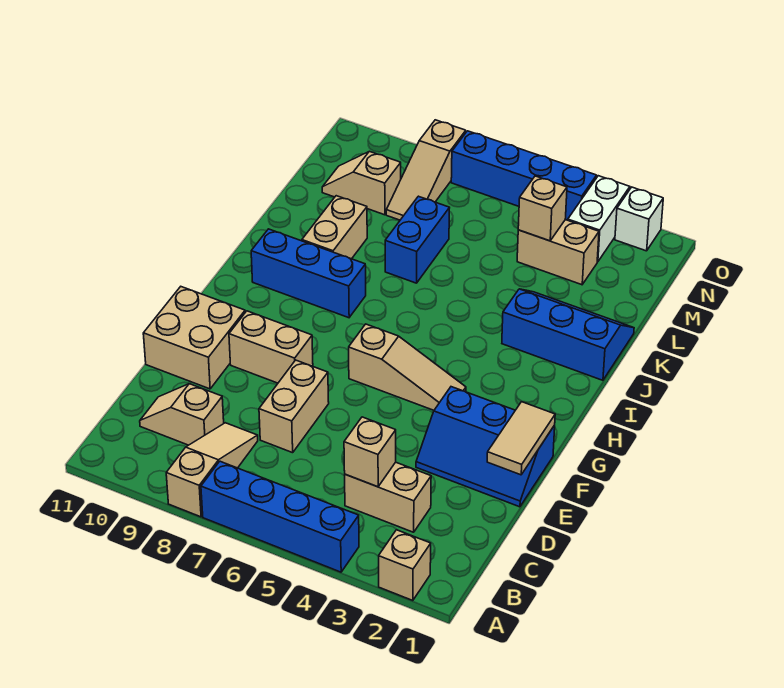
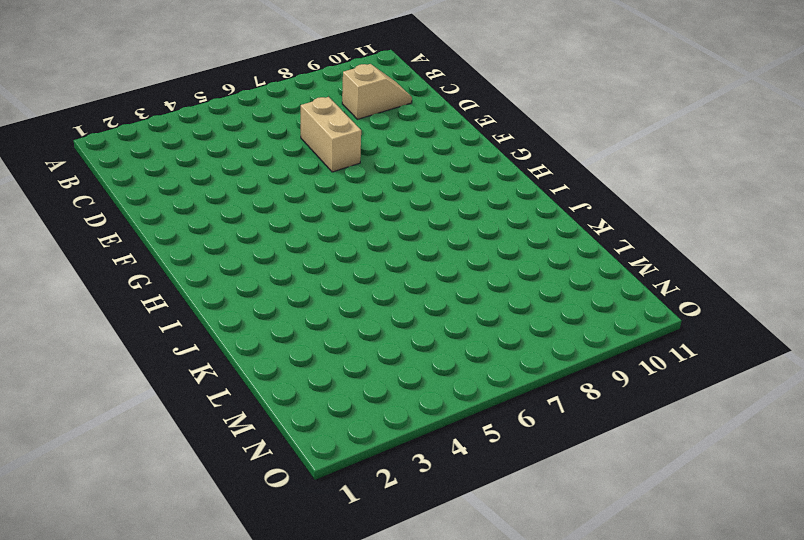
none -> tan 1x1 brick [379,530,431,601]
none -> blue 1x4 brick [201,461,359,572]
none -> tan 1x3 slope [166,423,258,517]

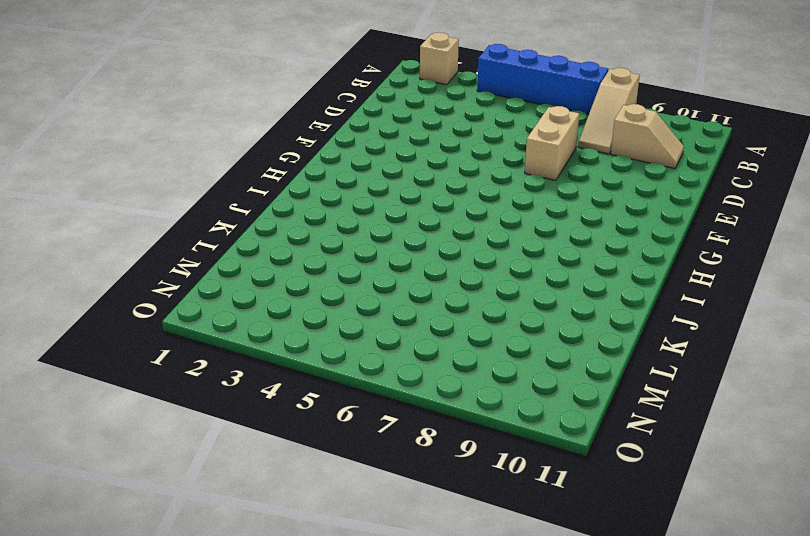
none -> tan 1x2 brick [345,462,431,532]
none -> blue 2x3 slope [416,387,555,507]
none -> tan 2x2 brick [143,287,245,389]

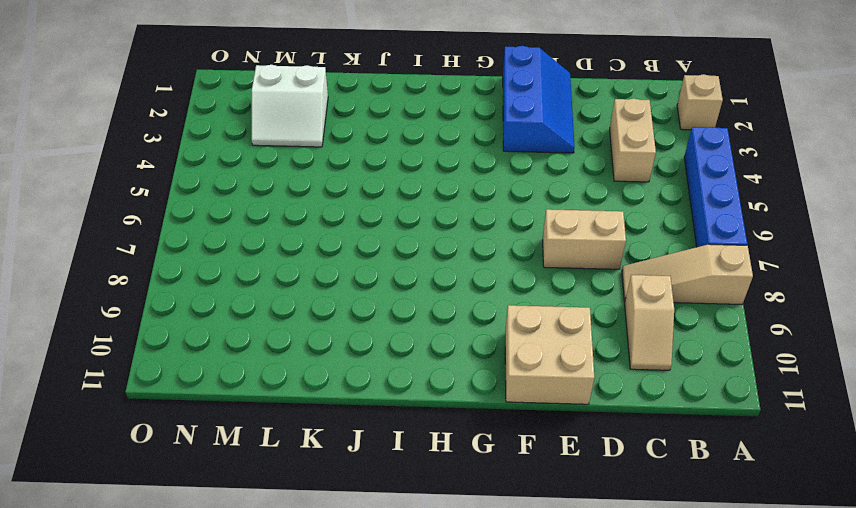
white 2x2 slope [252,65,328,147] -> tan 1x2 brick [517,220,599,285]
none -> tan 1x2 brick [229,311,313,383]
none -> tan 1x3 slope [349,324,466,410]
none -> blue 1x3 brick [251,229,366,318]

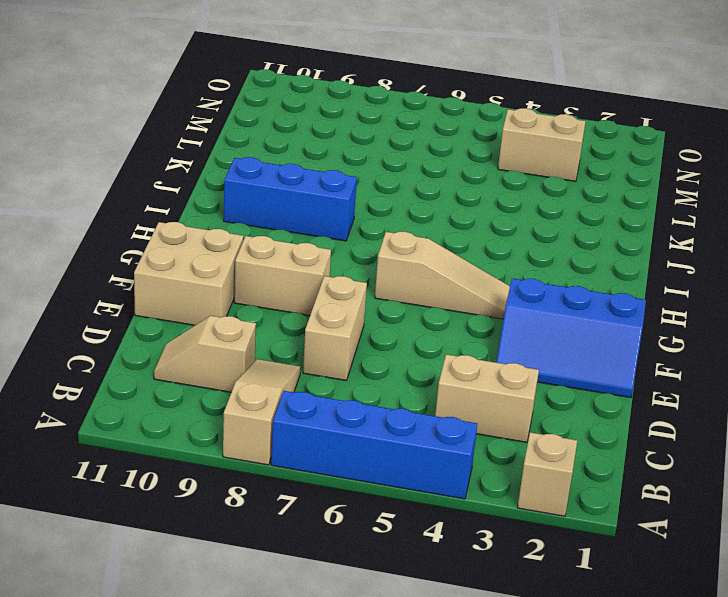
none -> blue 2x3 slope [502,289,634,380]
none -> tan 1x2 brick [302,196,367,259]
none -> blue 1x2 brick [385,196,449,283]

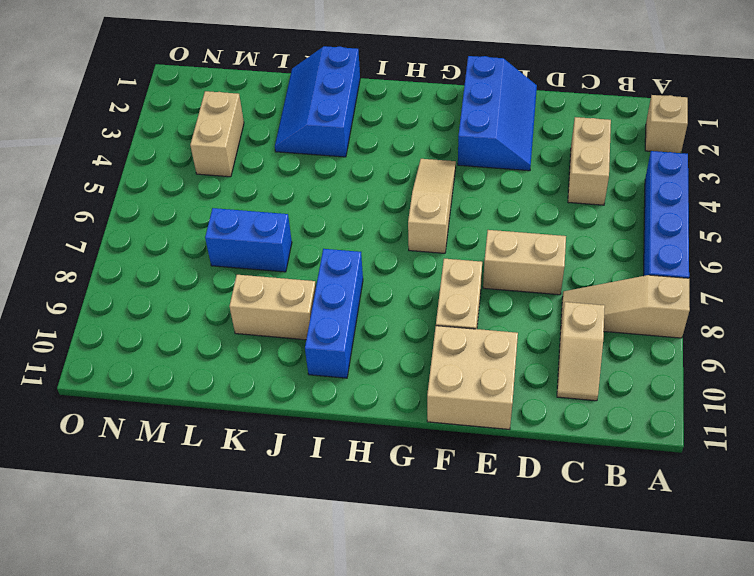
none -> tan 1x3 slope [386,120,466,220]
none -> tan 1x2 slope [322,151,401,215]
none -> white 1x2 brick [568,176,630,262]

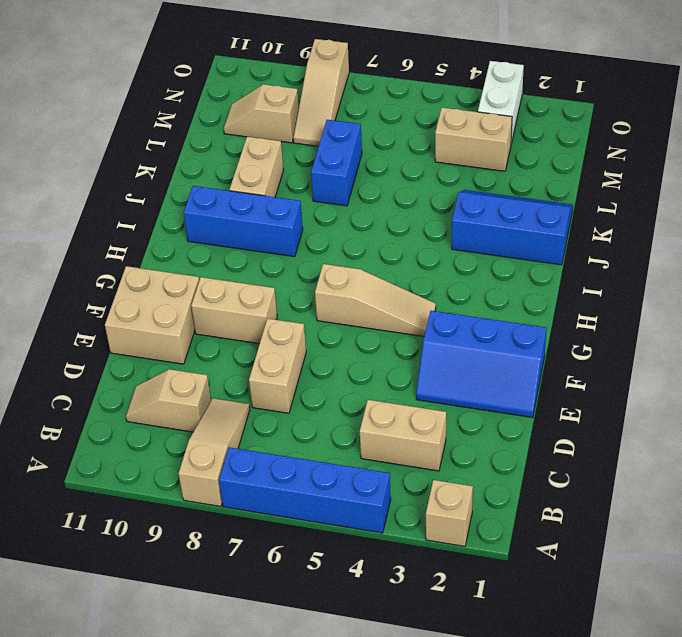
none -> white 1x1 brick [615,187,663,251]
none -> blue 1x4 brick [451,131,597,220]
none -> tan 1x1 brick [344,417,396,487]

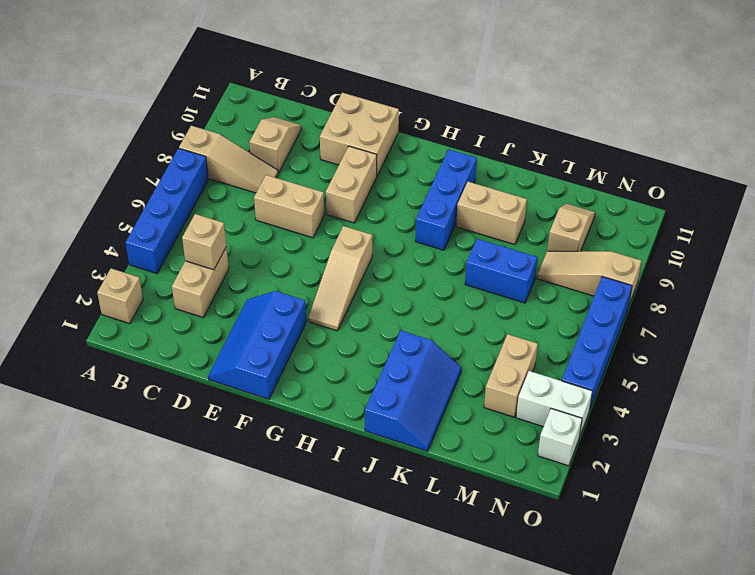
none -> tan 1x2 tile [487,402,555,475]
none -> tan 1x1 brick [518,176,567,241]

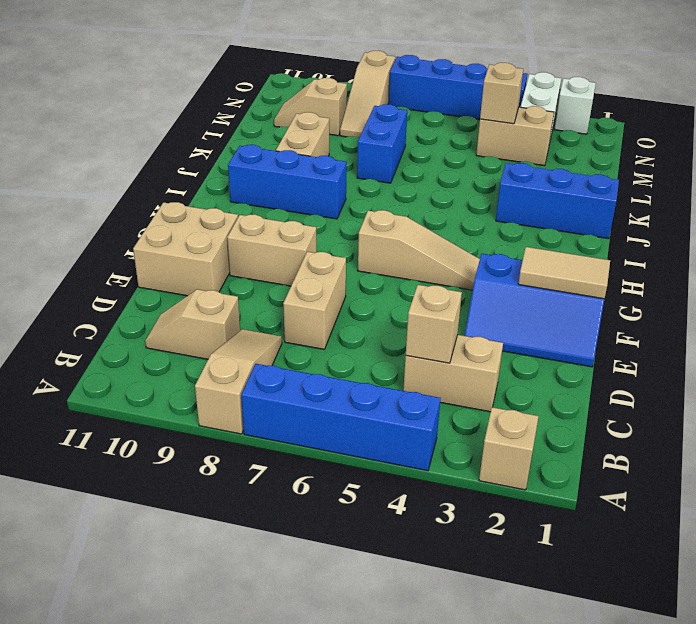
tan 1x2 tile [518,247,610,299] -> tan 1x2 tile turned to [487,402,555,475]

